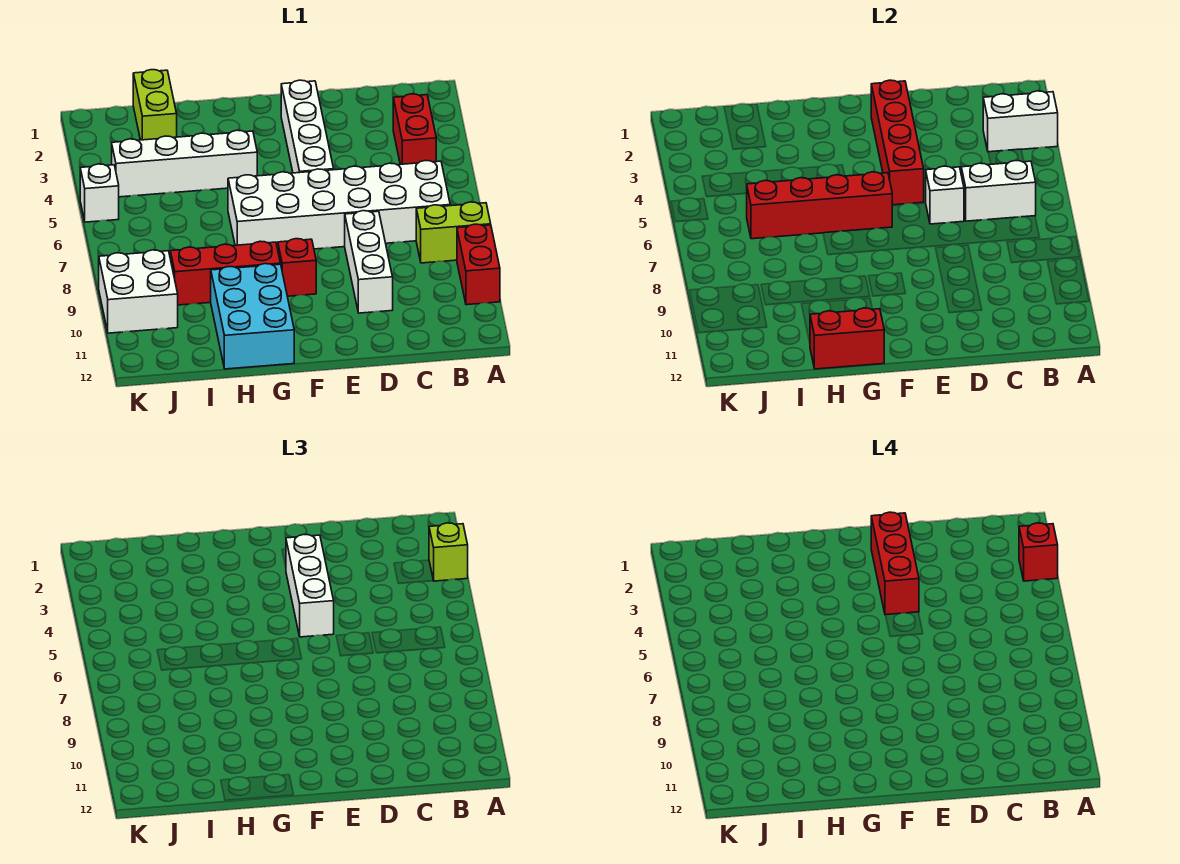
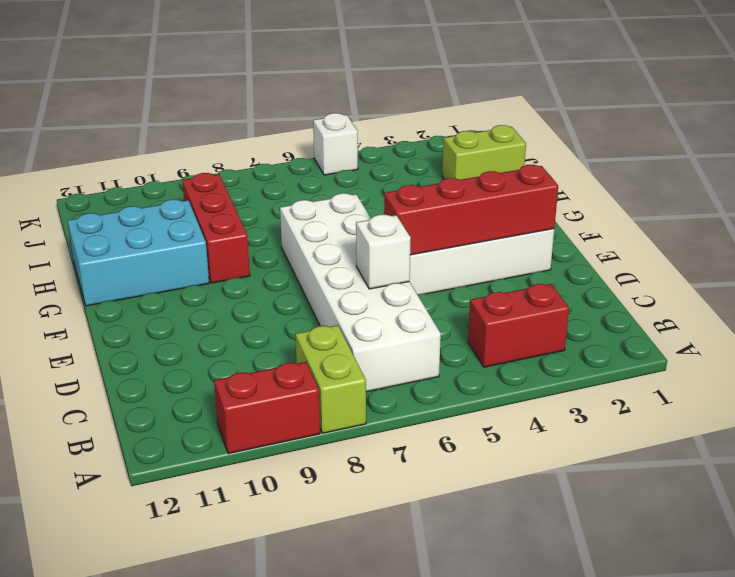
none -> white 1x3 brick [345,211,393,313]
none -> red 1x1 brick [278,239,316,296]
none -> white 1x4 brick [112,130,257,197]

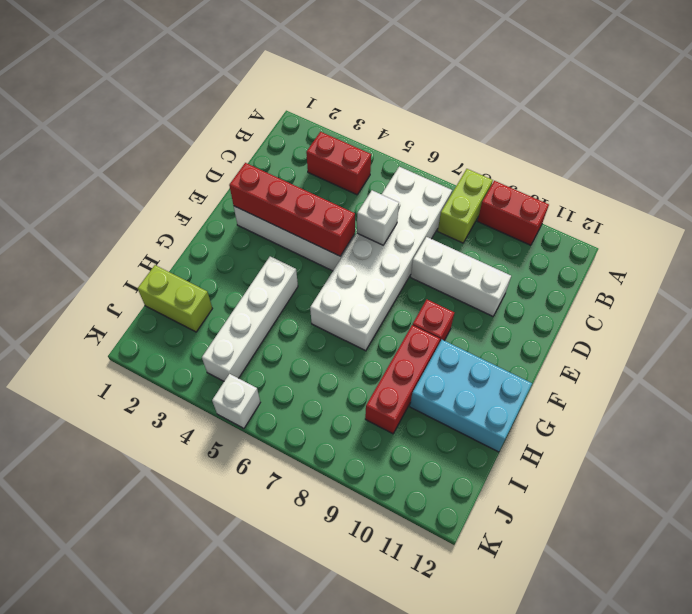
none -> white 2x2 brick [99,250,178,333]
none -> white 1x2 brick [983,91,1058,152]
none -> white 1x2 brick [961,161,1036,221]

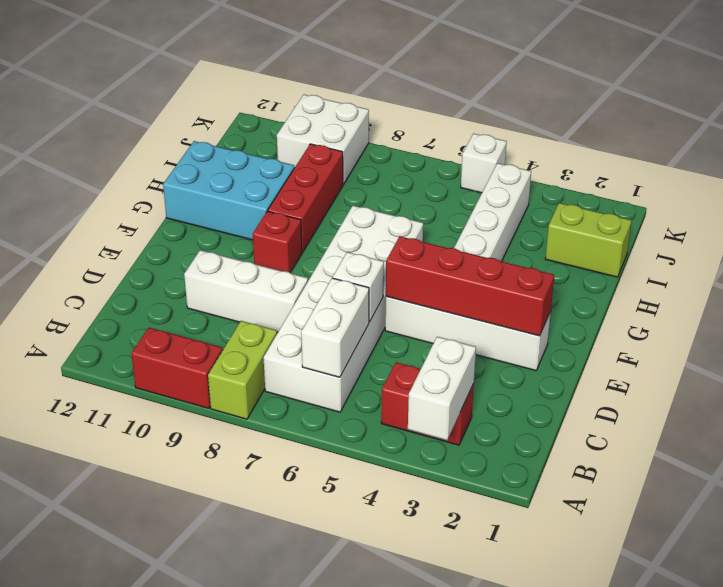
none -> red 1x4 brick [746,172,892,239]
none -> red 1x2 brick [810,308,884,369]
none -> lime 1x1 brick [429,523,468,581]

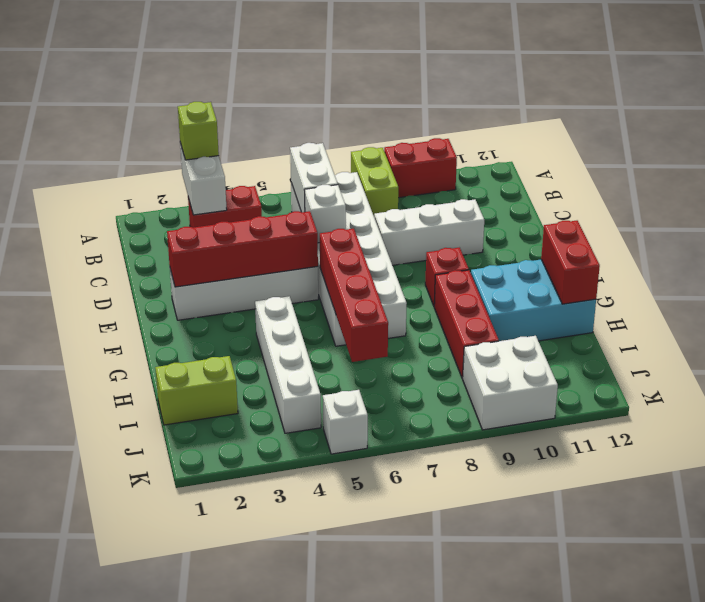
none -> white 1x3 brick [286,534,334,637]
none -> red 1x1 brick [1019,523,1058,581]
none -> red 1x3 brick [871,512,919,615]

